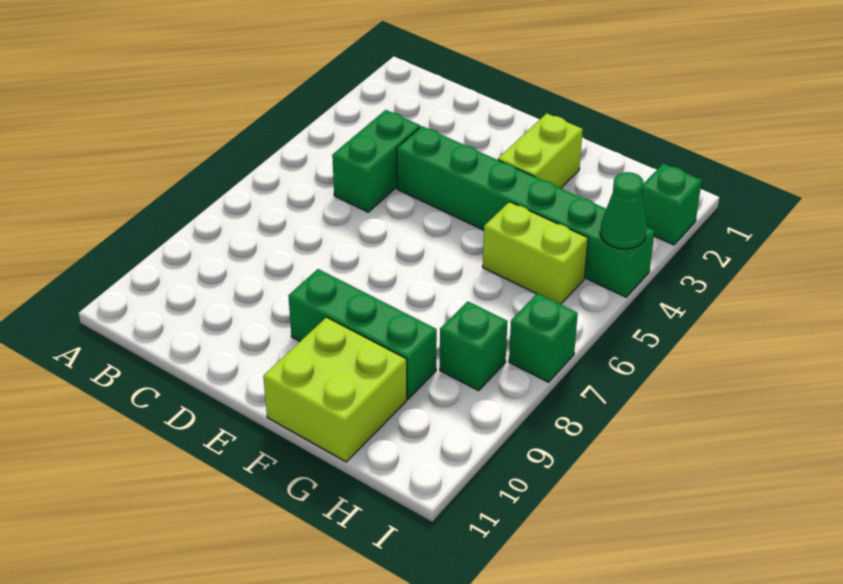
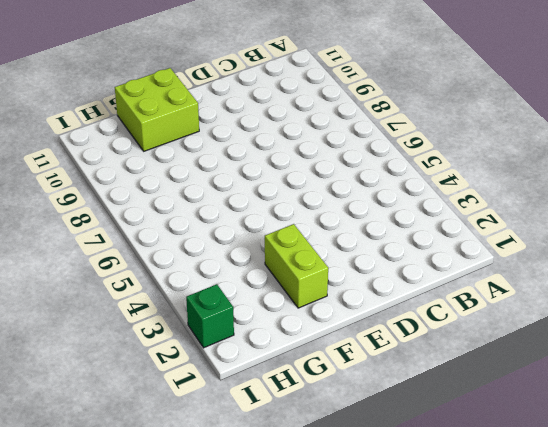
none -> green 1x2 brick [332,110,420,212]
none -> green 1x6 brick [397,126,654,297]

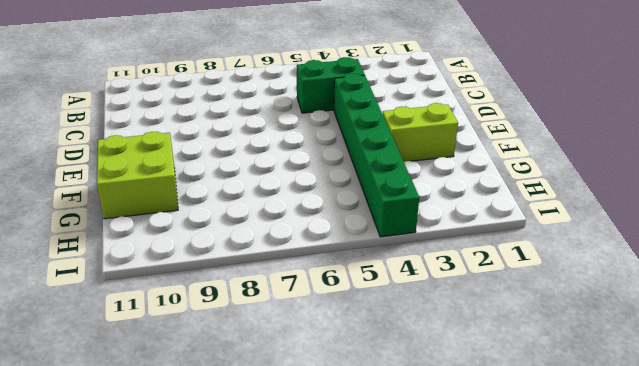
none -> green 1x3 brick [288,269,437,399]
none -> lime 1x2 brick [483,202,588,304]

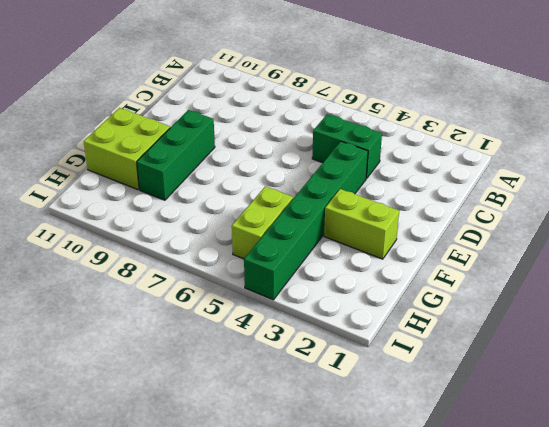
none -> green 1x1 brick [440,301,508,391]
none -> green 1x1 brick [642,163,702,245]

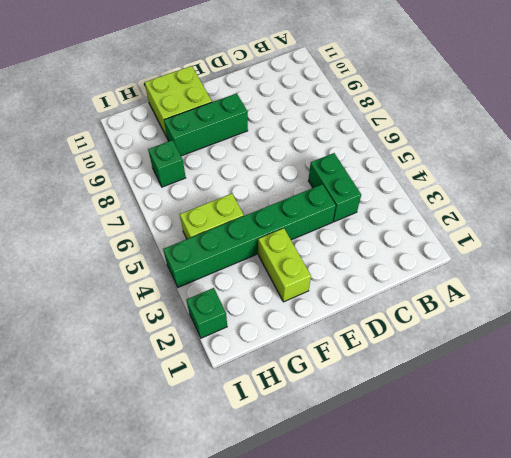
none -> green 1x1 brick [509,293,578,382]
none -> green 1x1 cone [600,172,647,249]

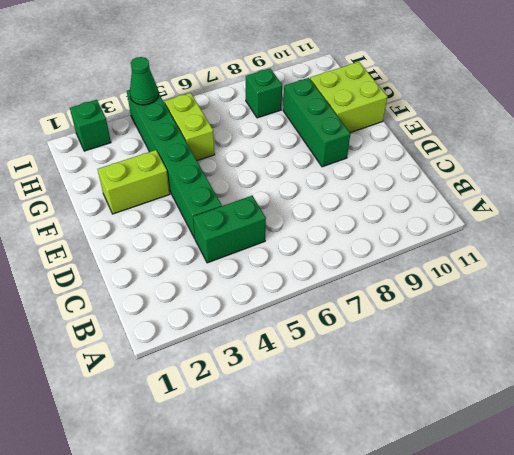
none -> green 1x1 brick [509,293,578,382]

